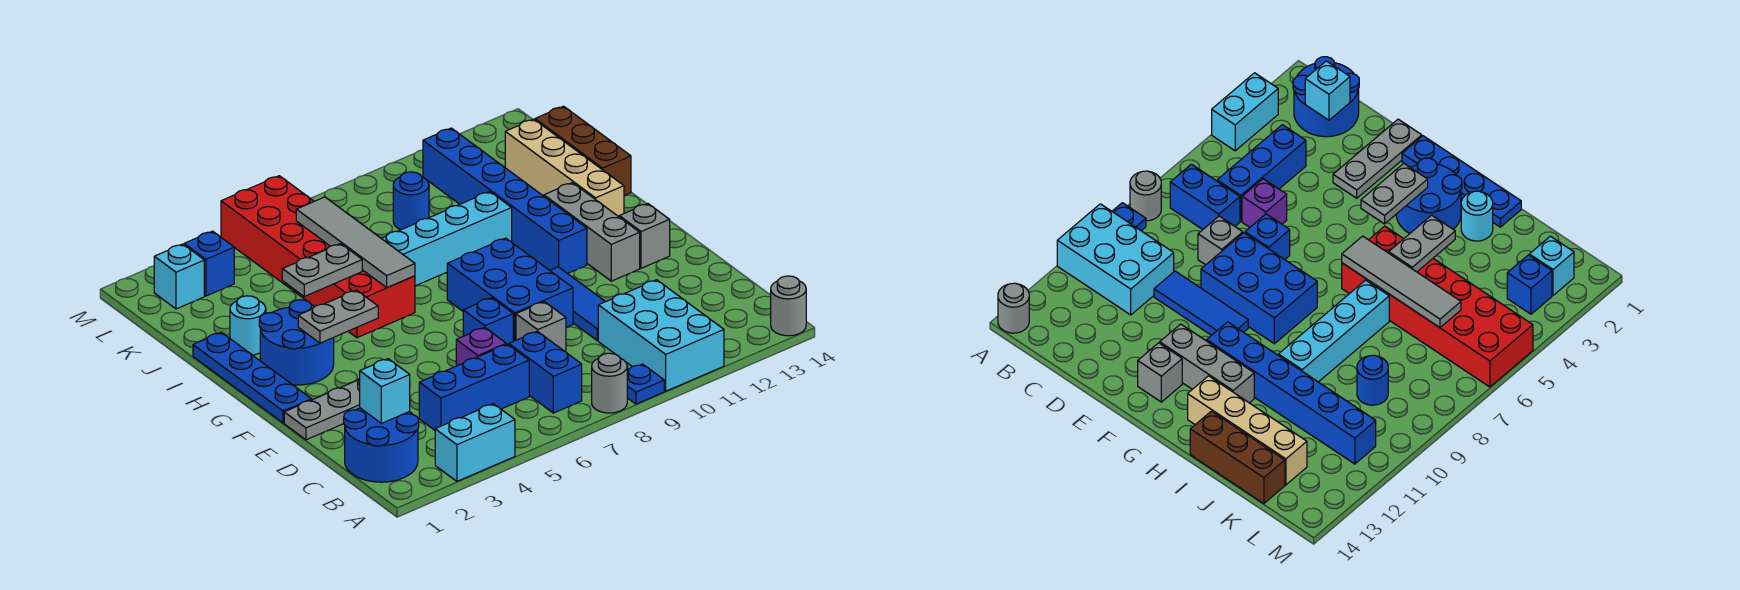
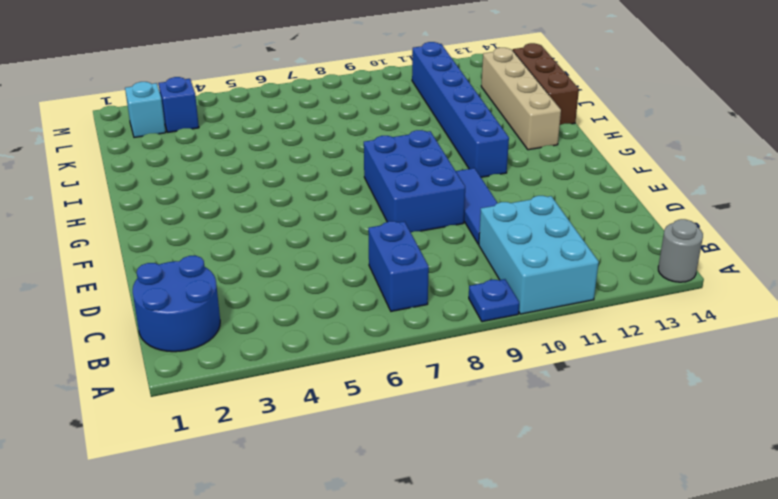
none -> cyan 1x2 brick [435,404,515,481]
none -> grey 1x1 round brick [592,353,627,413]
none -> blue 1x3 brick [419,344,529,430]
none -> purple 1x1 brick [456,327,506,366]

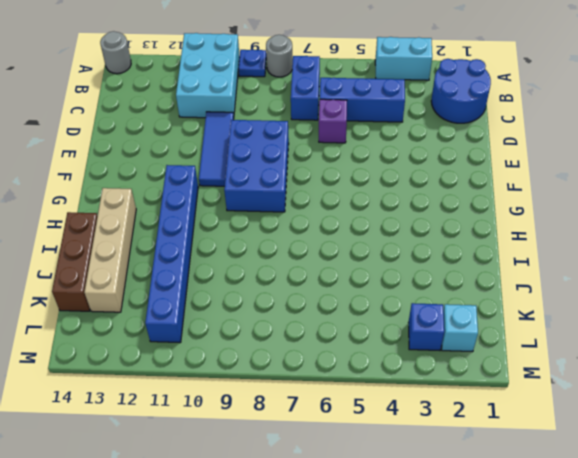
none -> grey 1x1 brick [516,302,566,352]
none -> grey 1x3 plate [284,378,360,440]
none -> blue 1x1 brick [463,298,513,345]
none -> blue 1x4 plate [193,332,312,423]

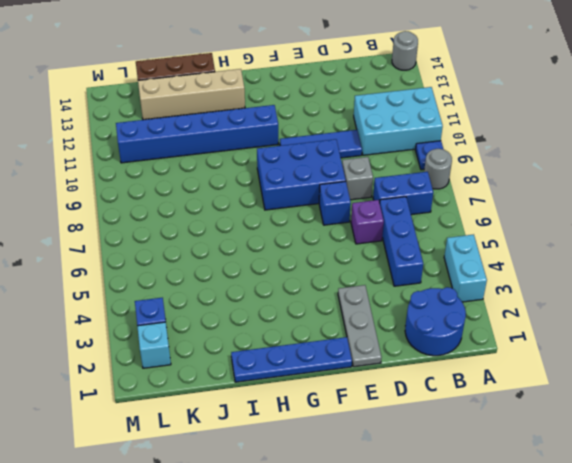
none -> grey 1x3 brick [544,183,640,281]
none -> grey 1x1 brick [619,203,670,268]
none -> blue 2x2 round brick [259,300,334,385]
none -> red 2x6 brick [221,176,415,338]

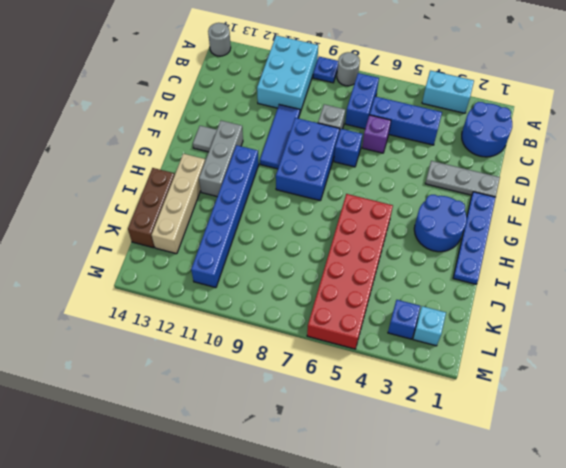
grey 1x1 tile [193,126,217,152] -> grey 1x1 brick [619,203,670,268]
none -> cyan 1x1 round brick [230,296,266,355]
none -> cyan 1x4 brick [381,192,512,286]
none -> blue 1x1 round brick [393,172,429,230]
none -> cyan 1x1 brick [360,359,410,423]

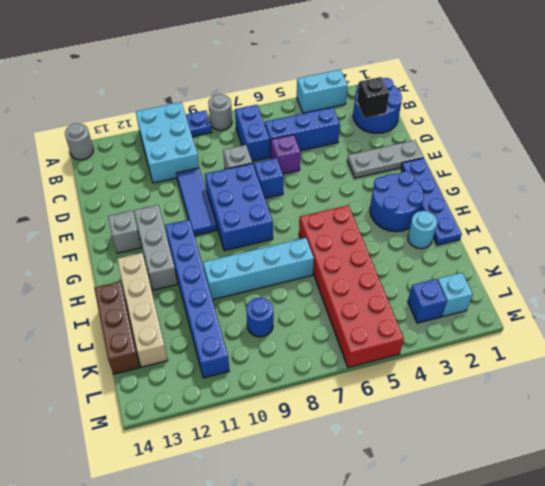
black 1x1 brick [357,77,389,118] -> cyan 1x1 brick [360,359,410,423]
none -> grey 1x2 plate [298,290,378,343]
none -> grey 1x4 tile [296,197,415,288]
none -> grey 1x2 plate [282,244,362,296]

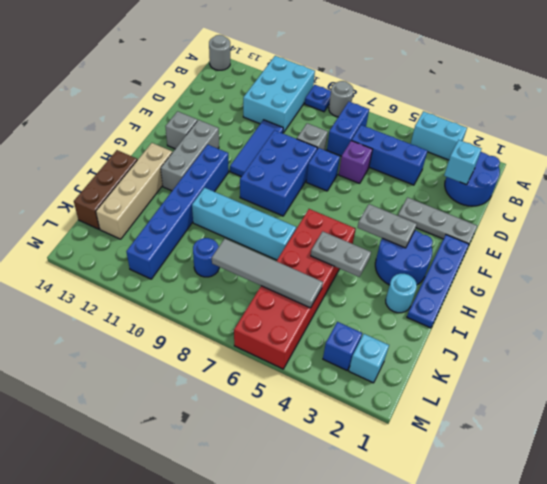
grey 1x4 tile [212,239,323,308] -> grey 1x4 tile turned to [296,197,415,288]

